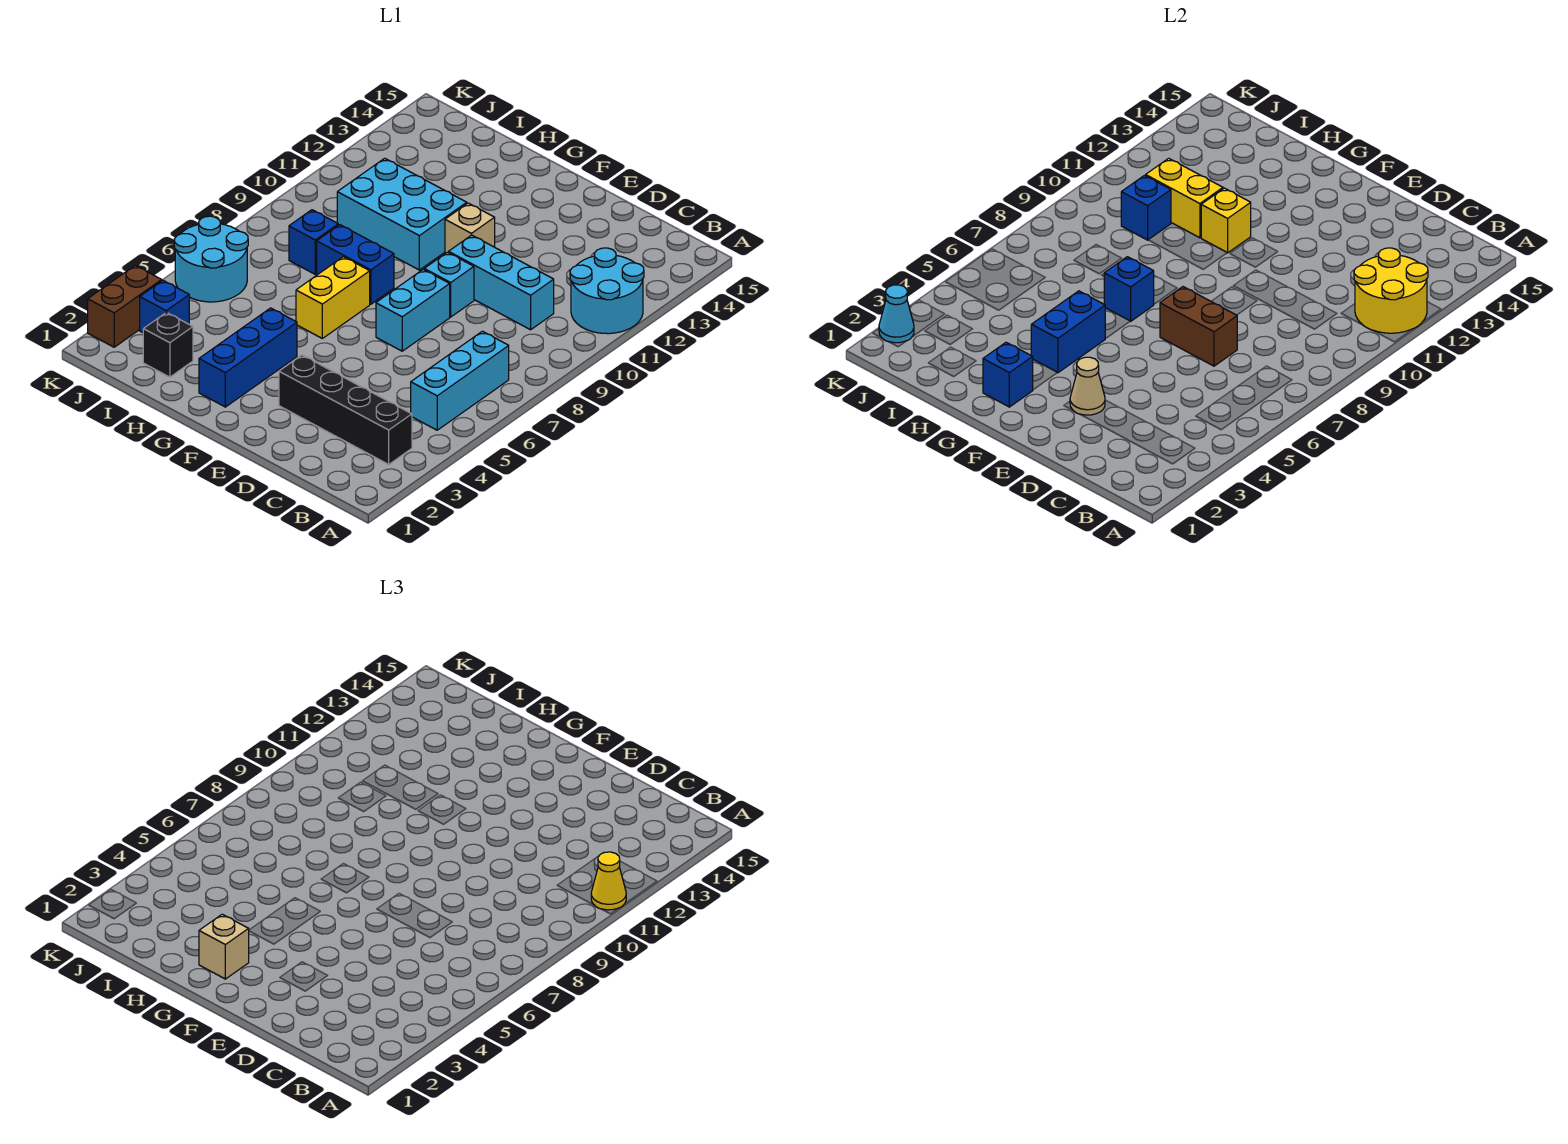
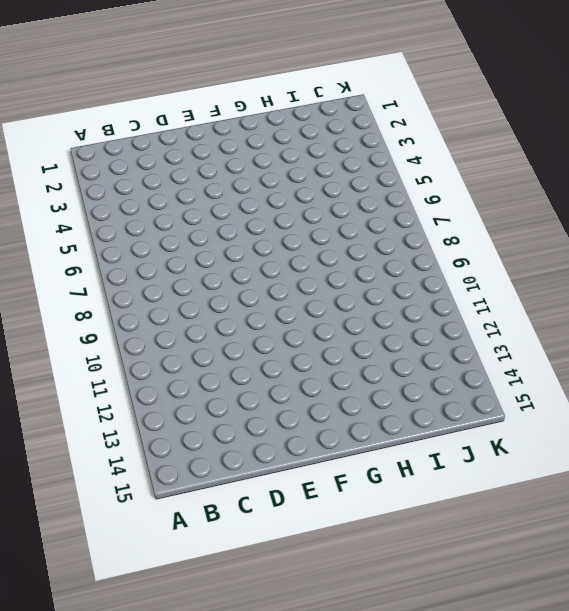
none -> cyan 2x2 round brick [570,248,644,334]
none -> black 1x4 brick [279,355,412,464]
none -> cyan 1x3 brick [411,331,509,430]

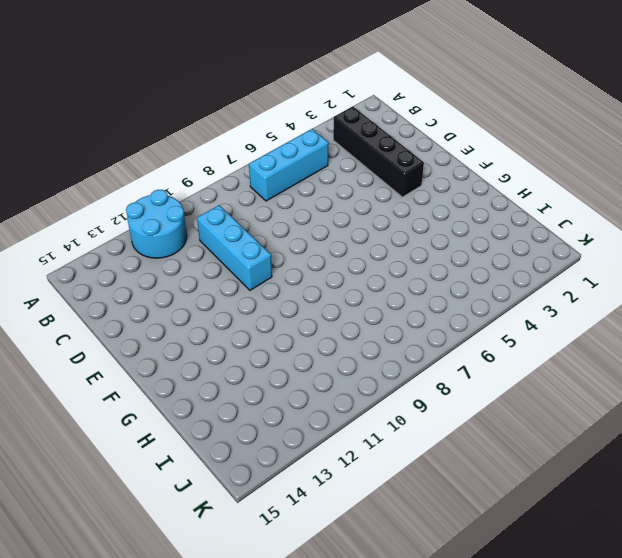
none -> cyan 1x2 brick [376,269,450,351]
none -> cyan 1x1 brick [424,252,474,317]
none -> tan 1x1 brick [445,203,495,254]

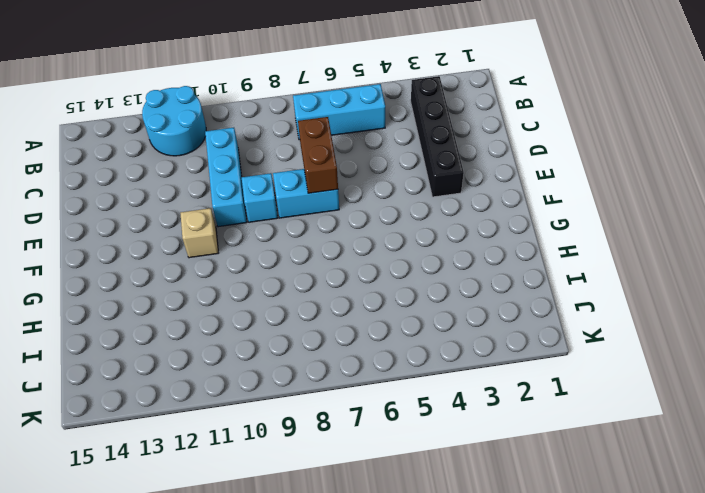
none -> blue 1x3 brick [199,308,297,407]
none -> yellow 1x2 brick [296,257,370,338]
none -> blue 1x2 brick [317,225,394,304]

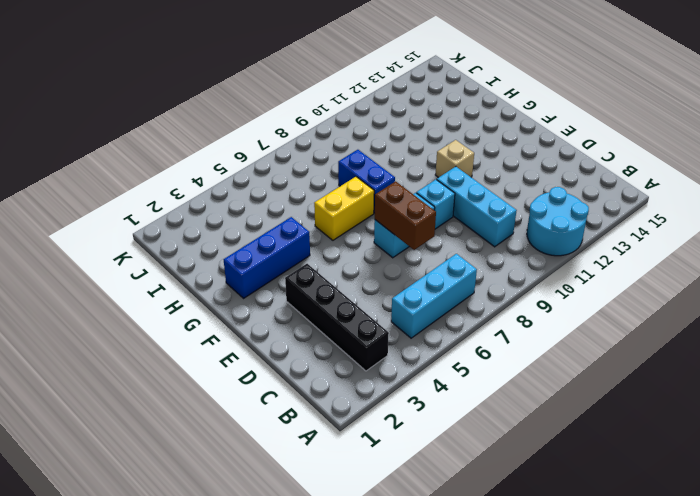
none -> cyan 2x3 brick [337,158,467,270]
none -> black 1x1 brick [143,312,193,377]
none -> blue 1x1 brick [289,210,338,274]

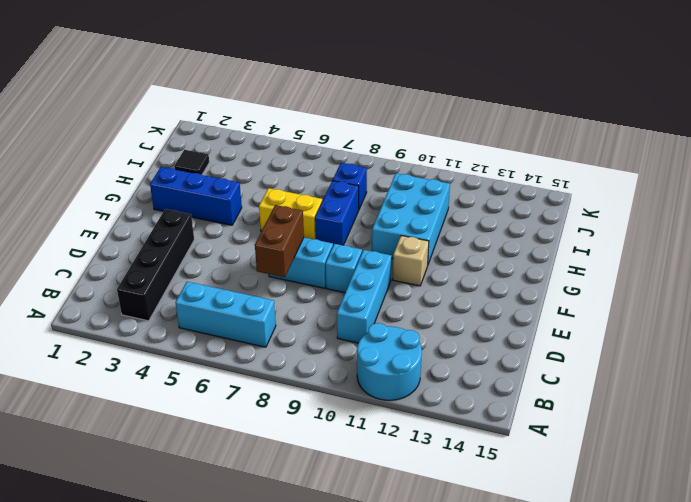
black 1x1 tile [174,150,209,175] -> black 1x1 brick [143,312,193,377]
none -> blue 1x1 brick [140,281,189,333]
none -> cyan 2x2 round brick [174,216,248,302]
none -> brown 1x2 brick [88,266,162,347]

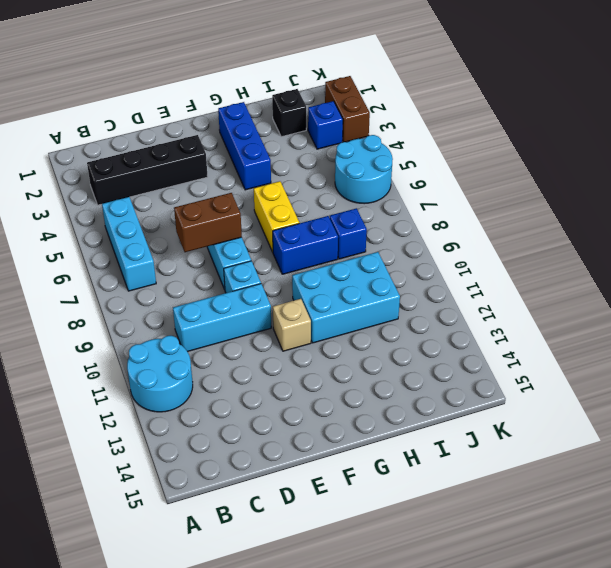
none -> yellow 2x2 round brick [1354,248,1428,333]
none -> tan 1x1 cone [1070,357,1105,415]
none -> blue 1x1 brick [983,342,1033,407]

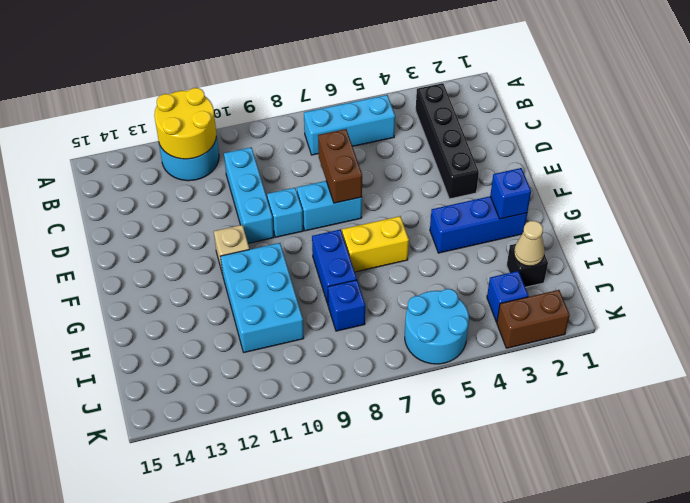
tan 1x1 cone [514,221,545,266] -> tan 1x1 cone moved to [1070,357,1105,415]
none -> blue 1x2 brick [1031,291,1105,373]
none -> blue 1x1 brick [1104,257,1154,321]
none -> yellow 1x1 brick [1201,188,1251,253]

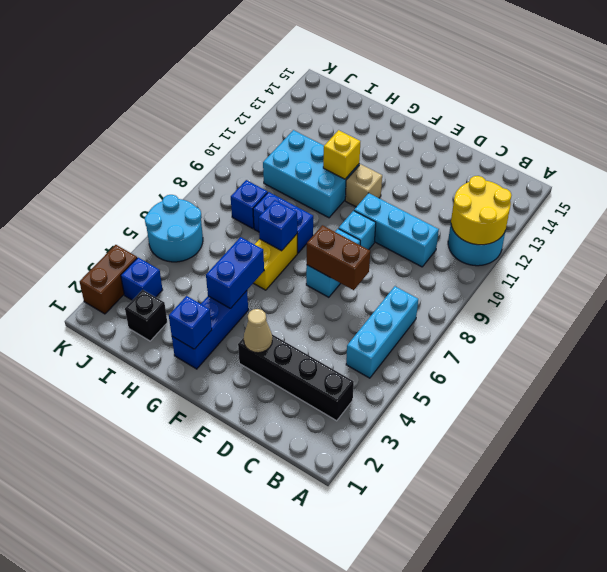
none -> yellow 1x2 brick [1146,158,1223,238]
none -> blue 1x1 brick [1121,176,1171,240]
none -> cyan 1x1 cone [879,285,914,343]

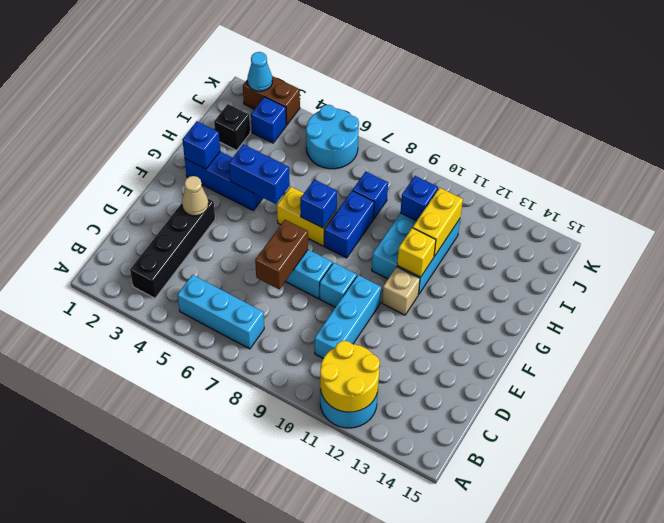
none -> yellow 1x1 cone [591,852,626,910]
none -> tan 1x1 brick [199,914,249,979]

